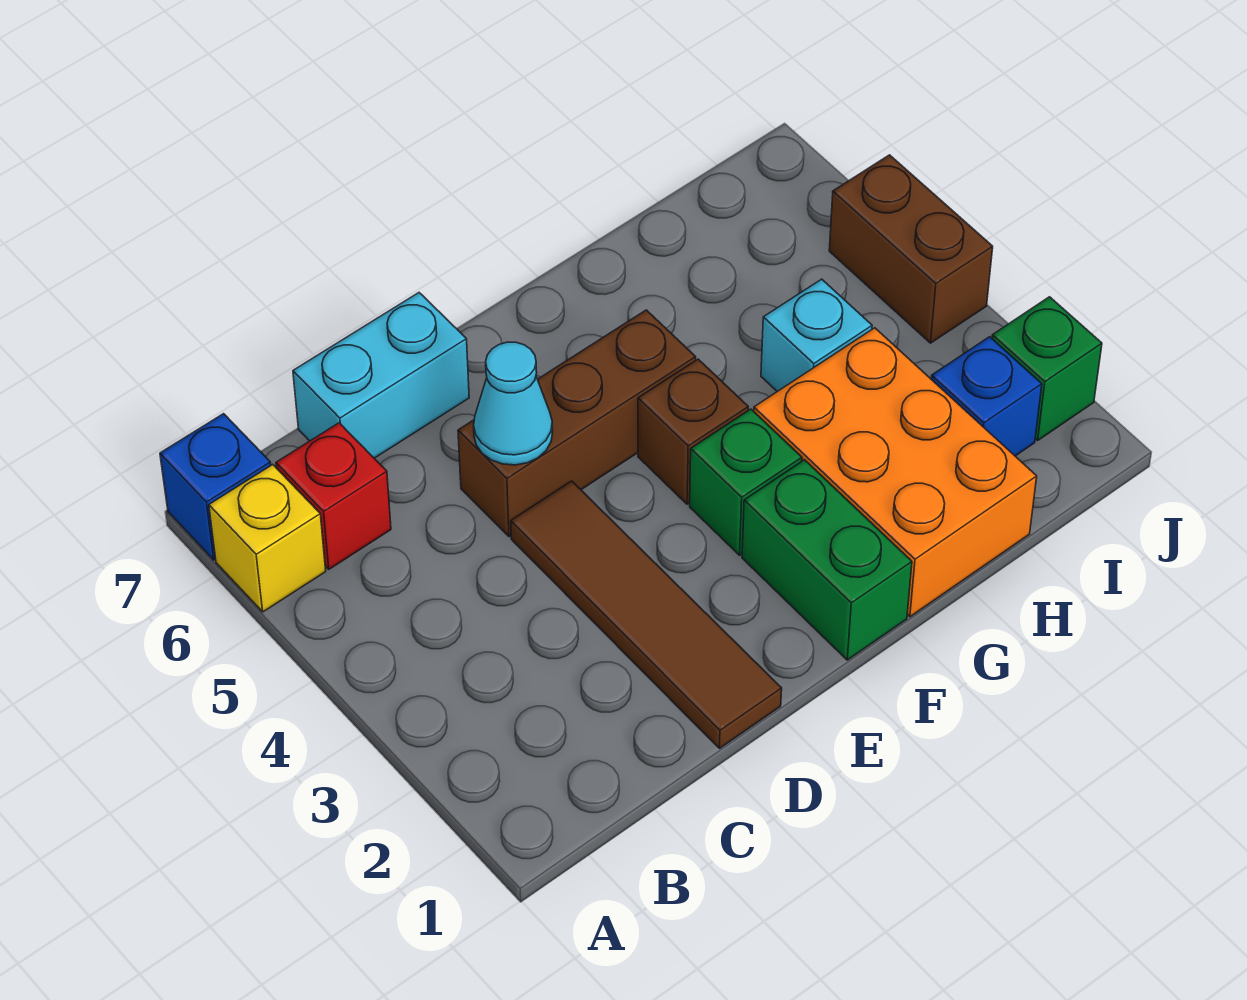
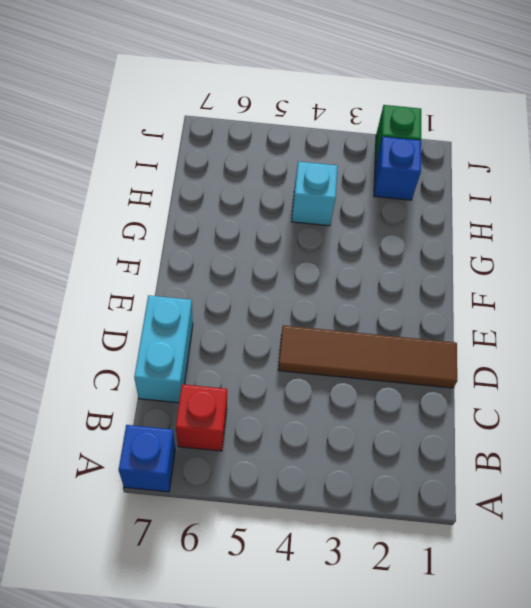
none -> yellow 1x1 brick [209,465,326,612]
none -> brown 1x3 brick [458,310,696,537]
none -> green 1x2 brick [742,460,912,660]

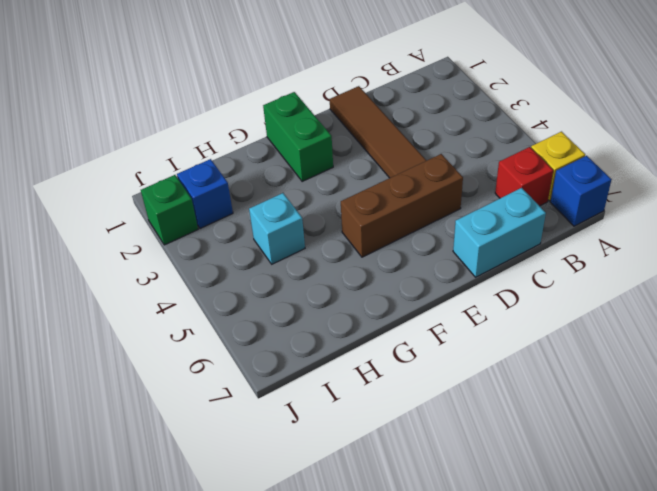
none -> green 1x1 brick [690,409,802,555]
none -> brown 1x1 brick [638,359,748,504]
none -> orange 2x3 brick [754,328,1037,617]

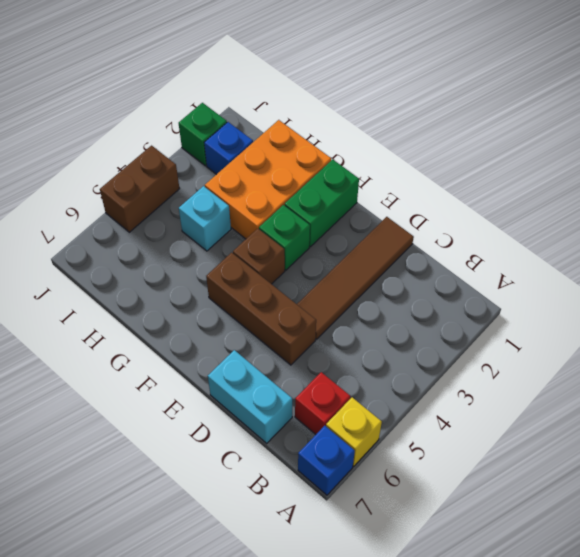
none -> cyan 1x1 cone [474,342,553,465]

